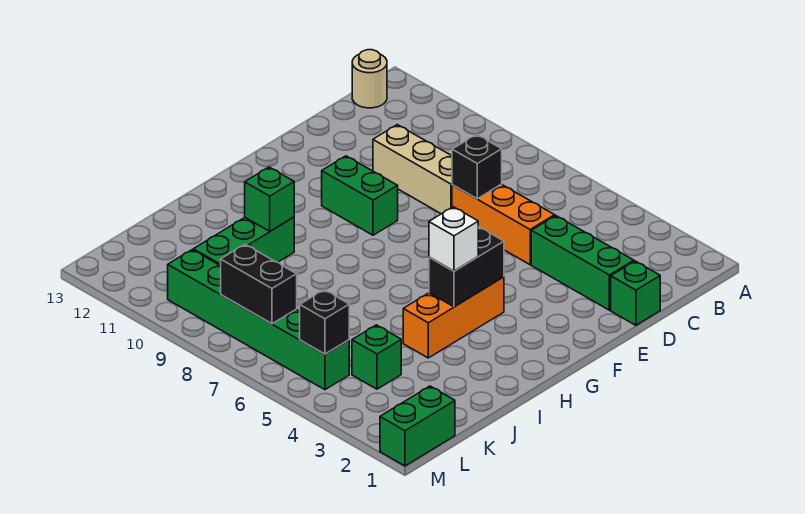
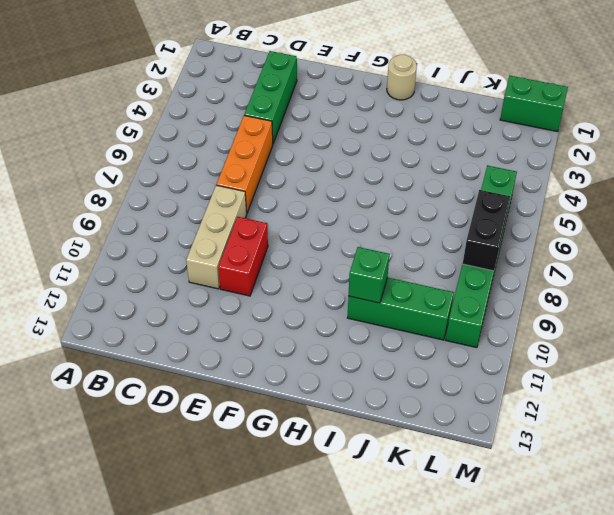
red 1x2 brick [218,217,268,296] -> none
tan 1x1 round brick [387,55,417,100] -> tan 1x1 round brick moved to [352,50,387,108]
none -> green 1x1 brick [611,261,660,325]
none -> green 1x2 brick [322,156,398,235]
none -> orange 1x3 brick [403,277,504,358]

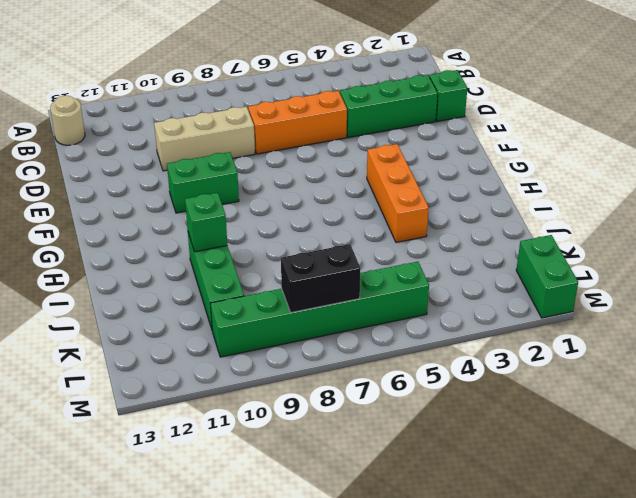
none -> green 1x1 brick [352,325,401,389]
none -> black 1x1 brick [452,134,502,199]
none -> black 1x2 brick [429,227,504,307]

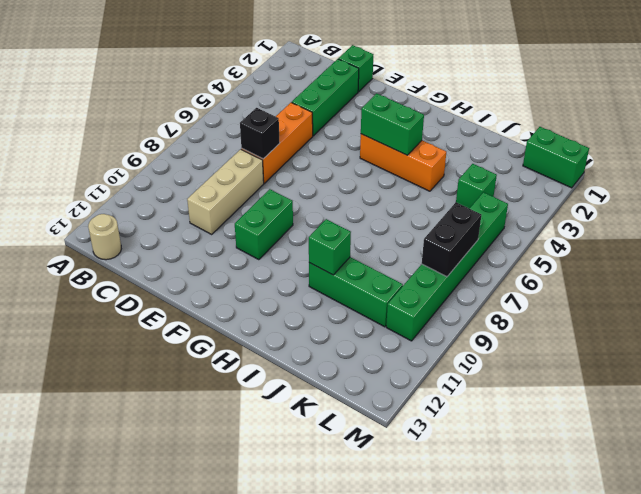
green 1x2 brick [361,93,424,155] -> black 1x2 brick [429,227,504,307]
none -> black 1x1 brick [300,290,349,354]
none -> white 1x1 brick [429,207,478,271]

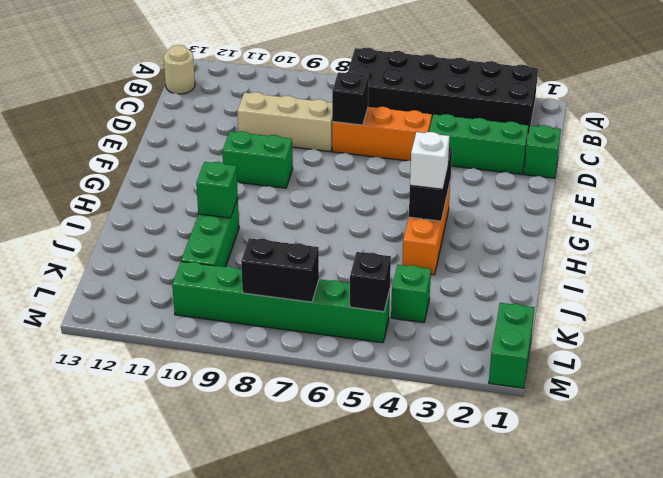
black 2x6 brick [348,48,538,135] -> none

